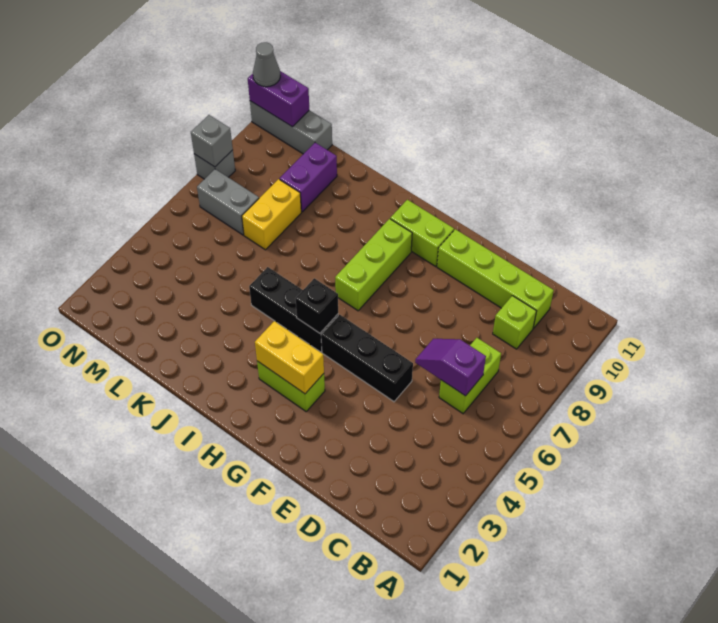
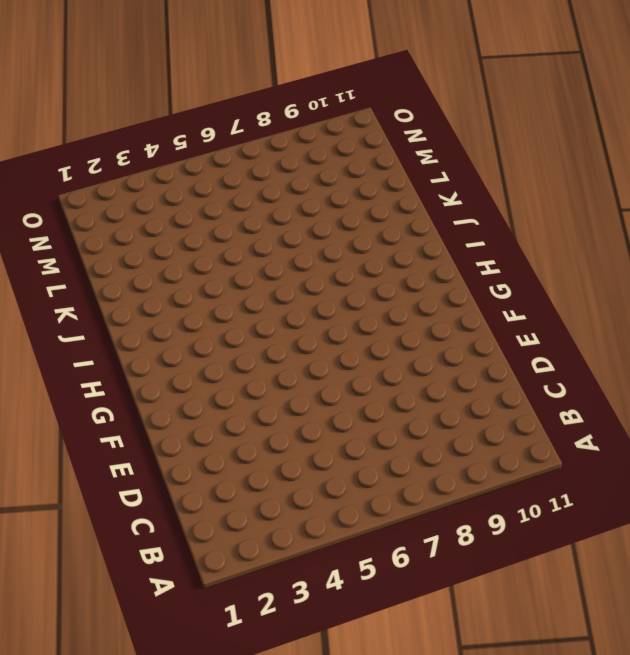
none -> lime 1x2 brick [439,338,501,413]
none -> lime 1x1 brick [493,296,536,349]
none -> lime 1x4 brick [437,229,554,328]

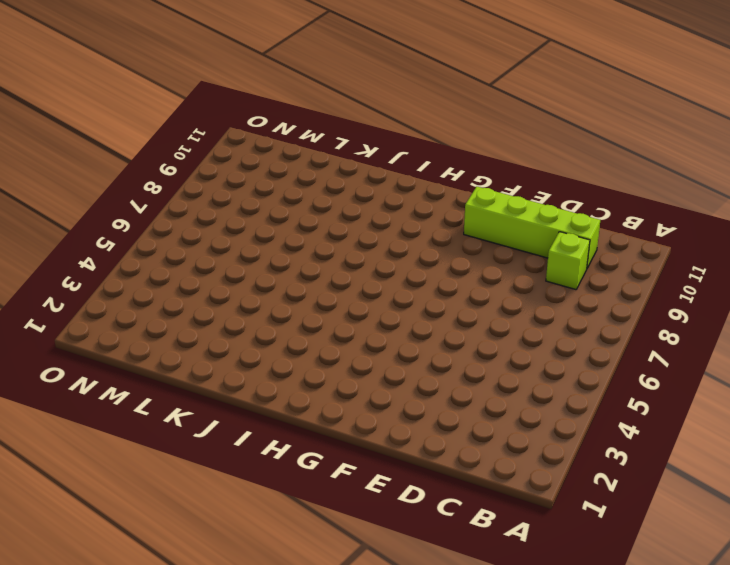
none -> lime 1x2 brick [439,338,501,413]
none -> black 1x3 brick [321,315,413,401]
none -> lime 1x2 brick [257,361,325,411]

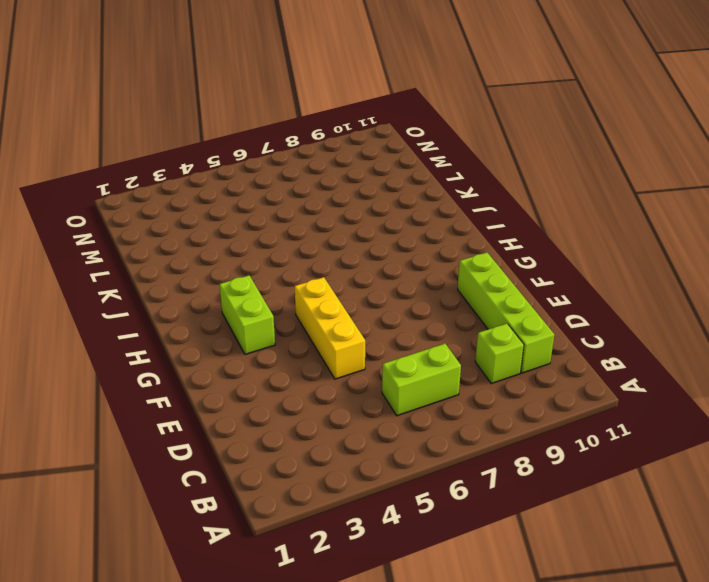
yellow 1x3 brick [295,277,365,379] -> black 1x3 brick [321,315,413,401]
none -> lime 1x2 brick [390,200,454,266]
none -> black 1x3 brick [249,267,338,352]
none -> lime 1x3 brick [335,219,412,311]

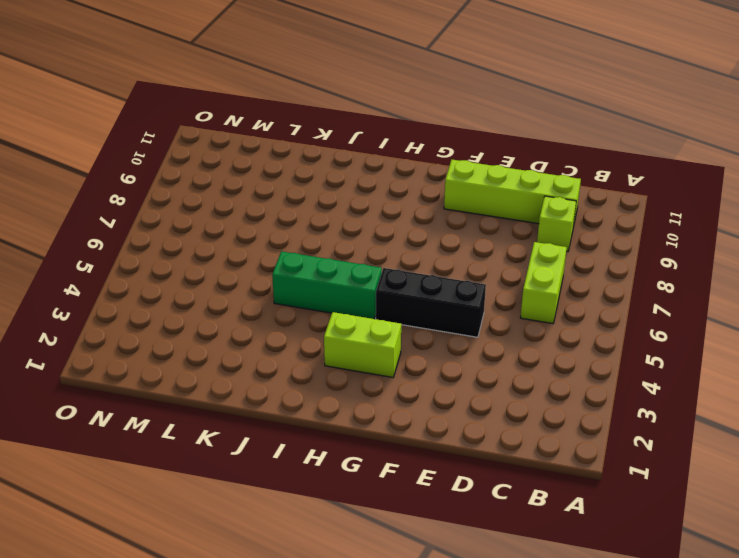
green 1x3 brick [272,251,382,319] -> black 1x3 brick [249,267,338,352]
none -> lime 1x2 brick [390,200,454,266]
none -> lime 1x3 brick [335,219,412,311]
none -> yellow 1x2 brick [242,179,301,250]

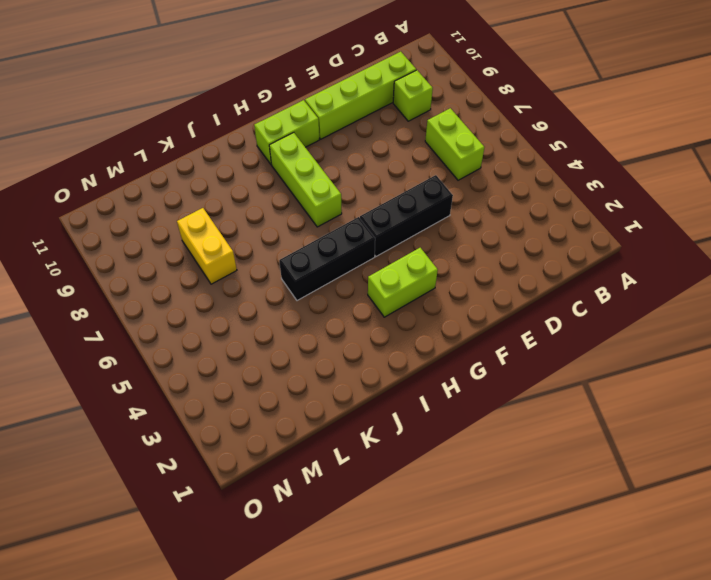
none -> purple 1x2 brick [279,143,337,212]
none -> grey 1x2 brick [197,169,259,235]
none -> grey 1x3 brick [250,101,332,154]

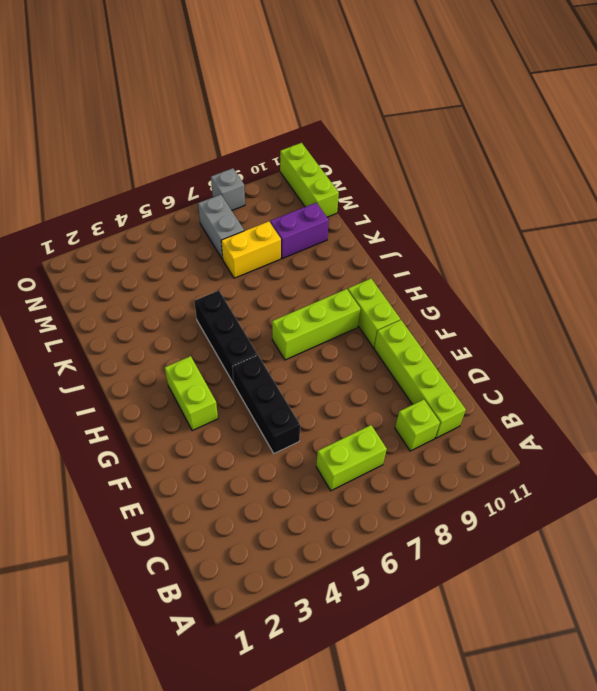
lime 1x3 brick [280,143,339,217] -> grey 1x3 brick [250,101,332,154]
none -> purple 1x2 slope [415,339,486,396]
none -> yellow 1x2 brick [255,321,324,394]
none -> black 1x1 brick [296,278,338,333]

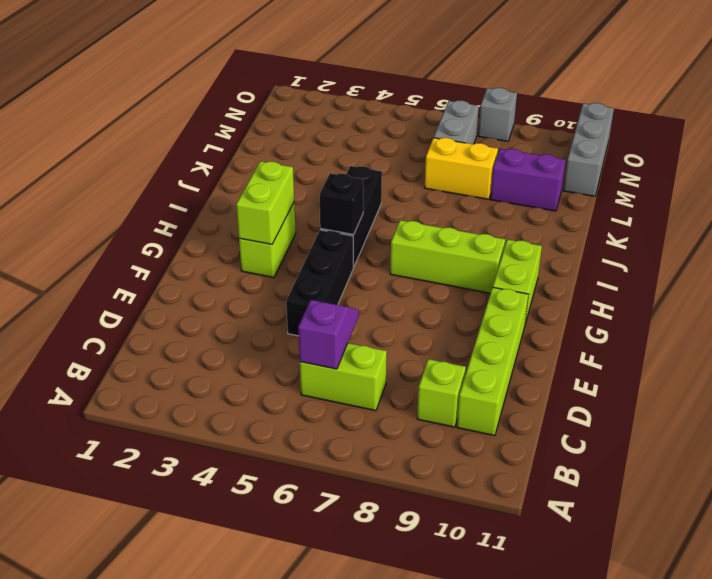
lime 1x2 brick [236,161,294,244] -> yellow 1x2 brick [255,321,324,394]
none -> purple 1x2 brick [248,71,309,127]
none -> grey 1x1 brick [191,115,233,167]
none -> grey 1x1 cone [253,42,280,87]

